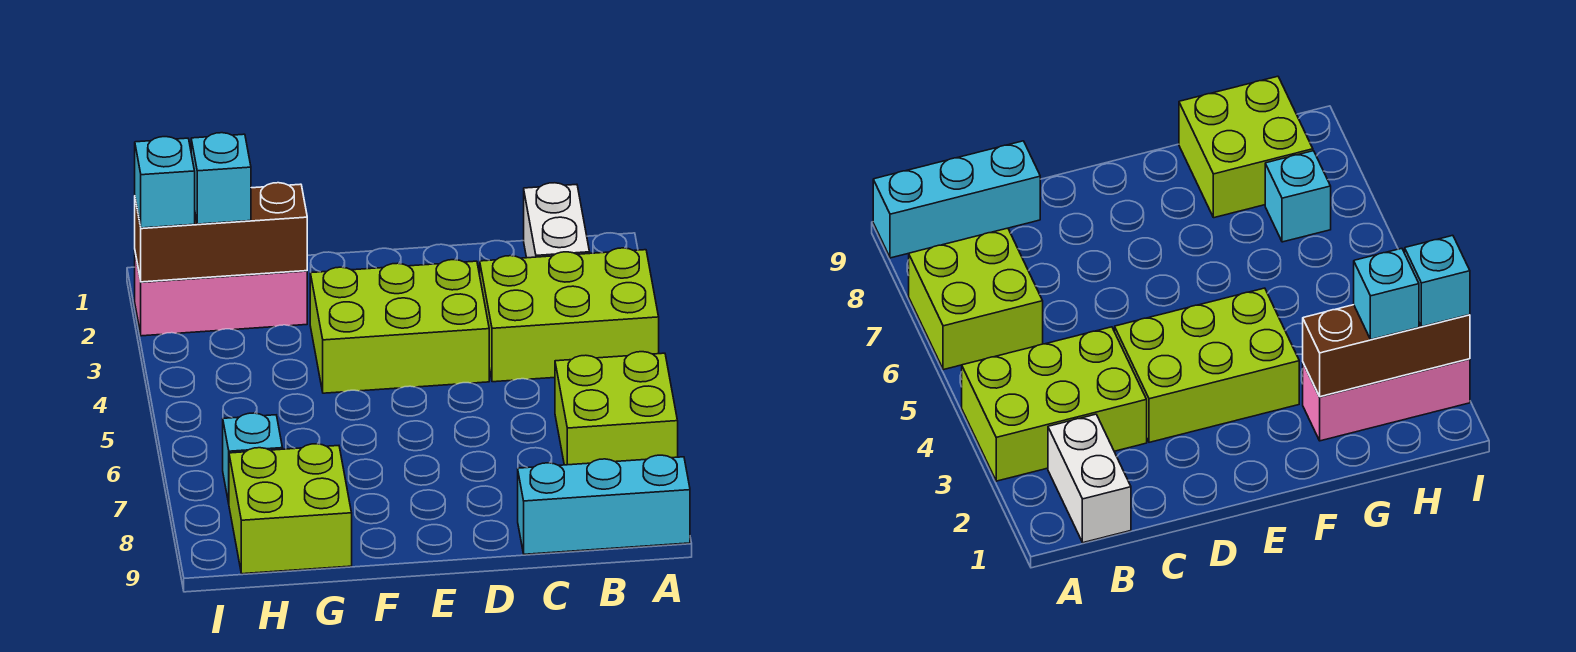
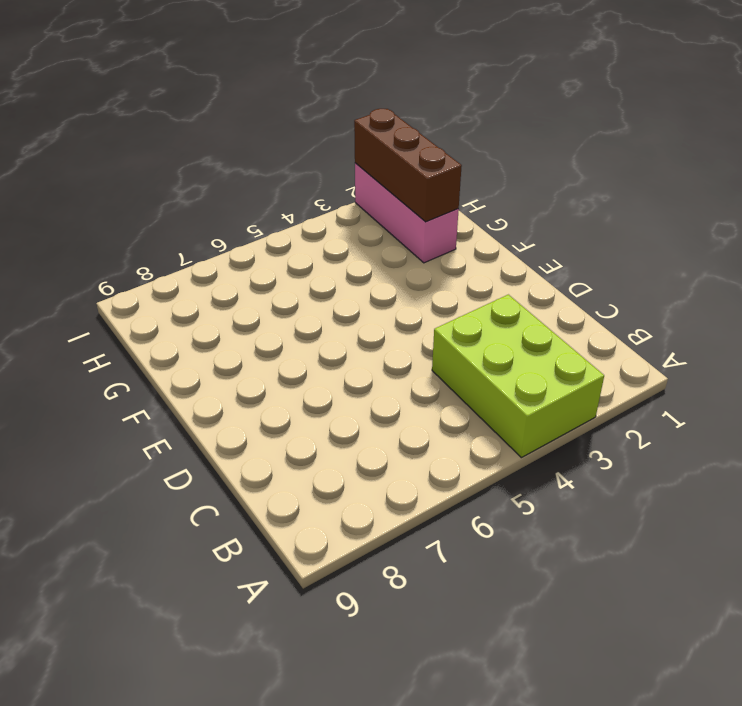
none -> lime 2x2 brick [555,352,678,465]
none -> cyan 1x3 brick [518,455,690,554]

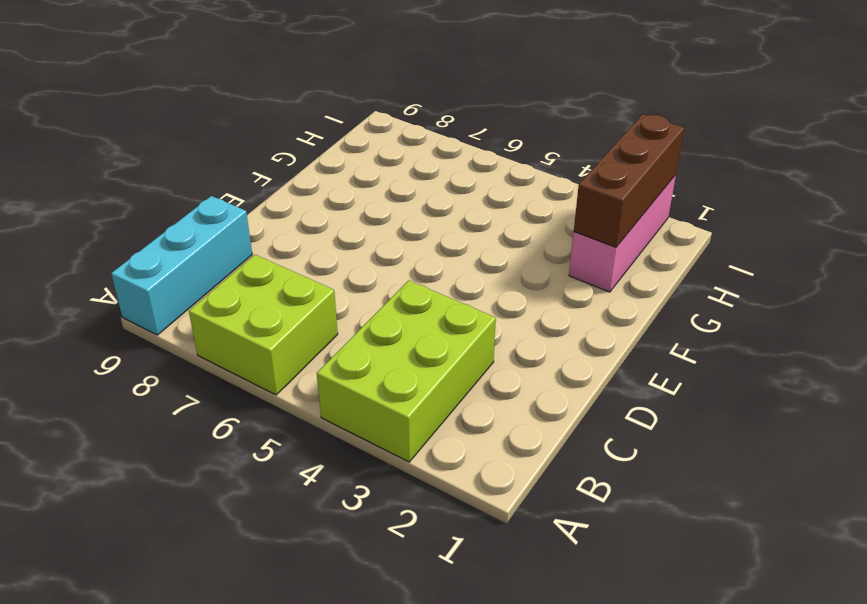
none -> white 1x2 brick [524,183,590,258]
none -> lime 2x3 brick [310,260,489,393]

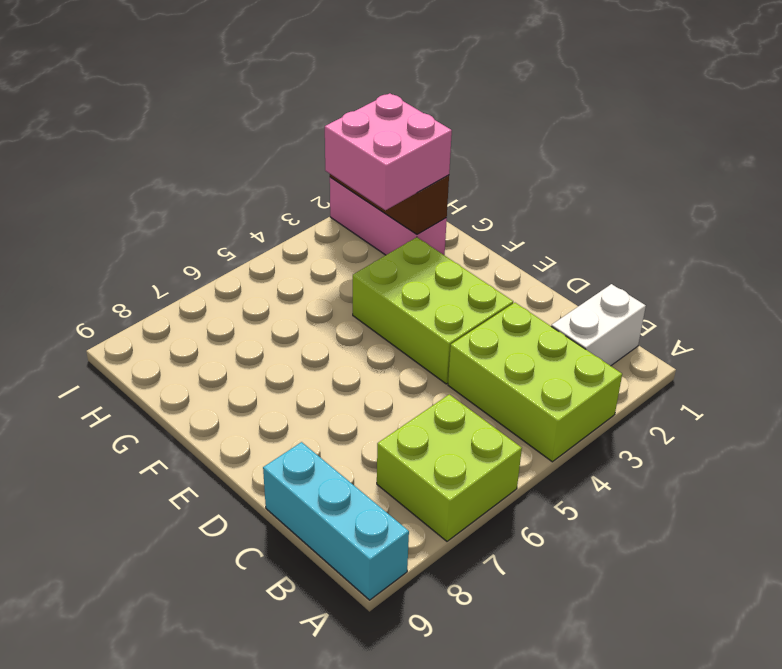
pink 2x2 brick [325,93,452,210] -> cyan 1x1 brick [191,133,251,224]
none -> lime 2x2 brick [229,444,352,574]
none -> cyan 1x1 brick [223,413,283,503]

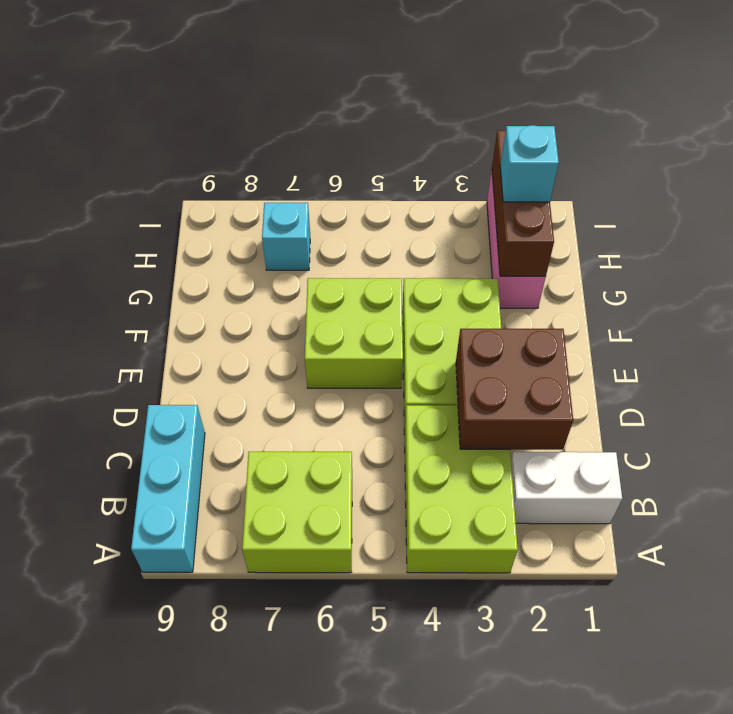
brown 2x2 brick [456,329,573,450] -> none
lime 2x2 brick [305,278,403,388] -> lime 2x2 brick moved to [229,444,352,574]
none -> cyan 1x1 brick [135,137,195,228]

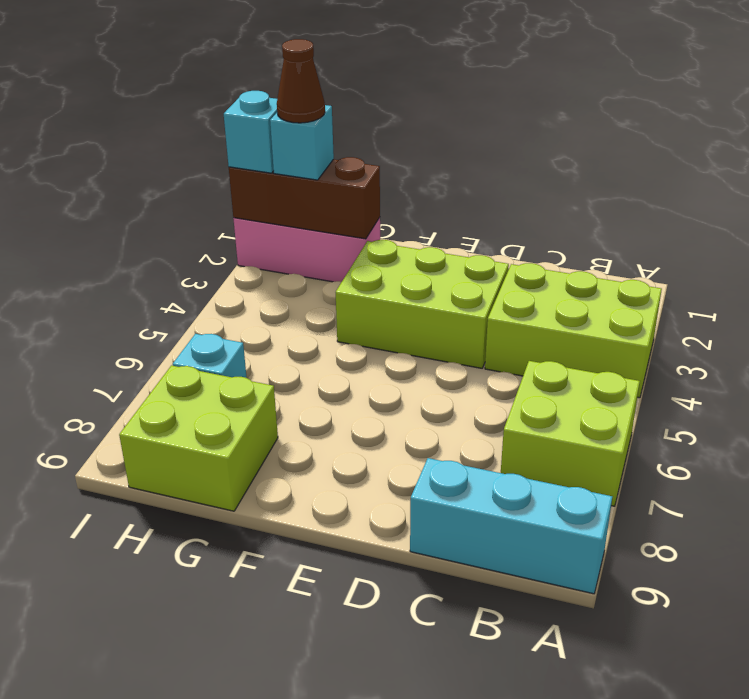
brown 1x1 cone [277,39,325,123] -> none
none -> white 1x2 brick [524,183,590,258]

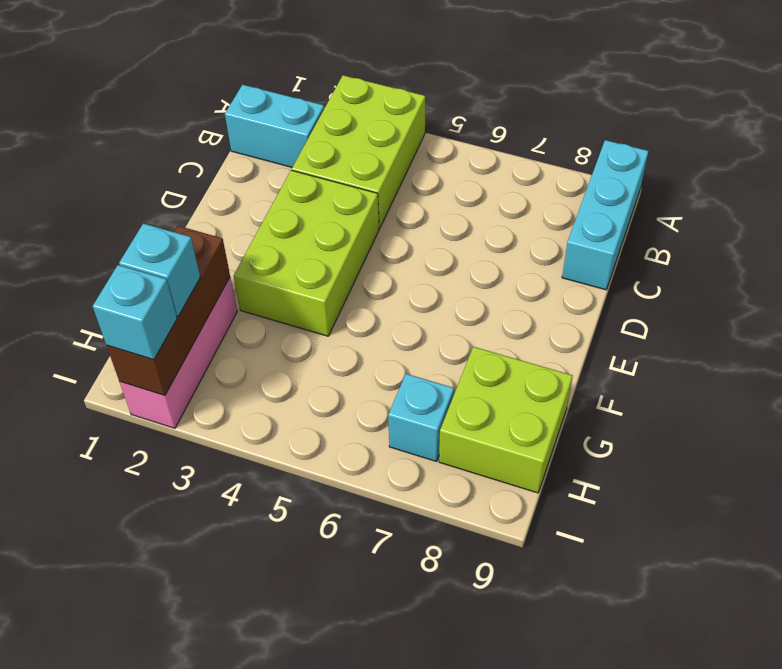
cyan 1x2 brick [225,85,324,167] -> white 1x2 brick [524,183,590,258]
none -> lime 2x2 brick [555,352,678,465]

